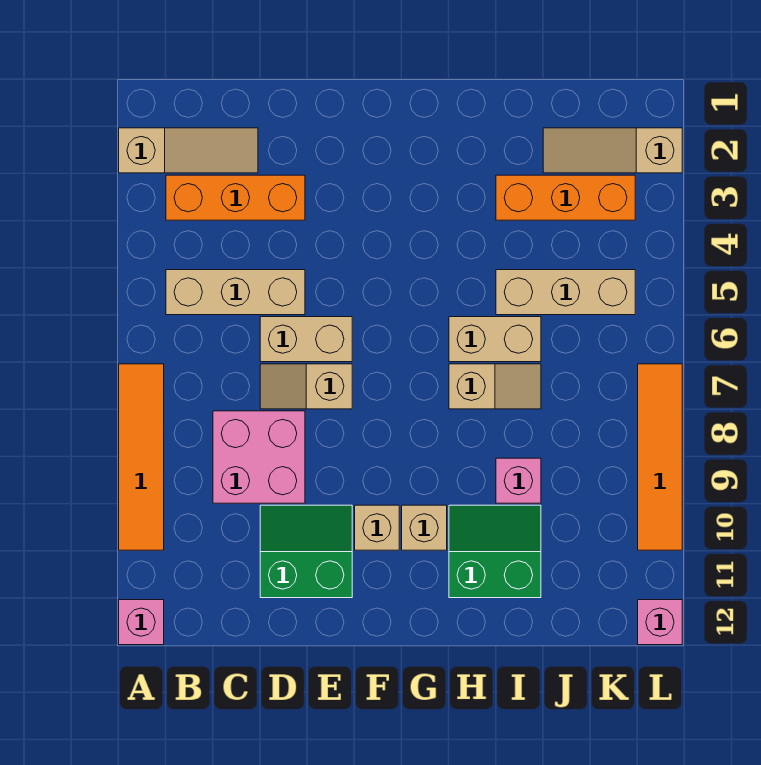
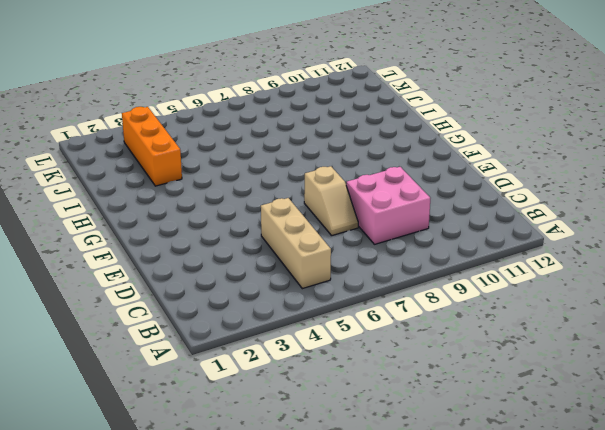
none -> tan 1x3 slope [119,128,258,173]
none -> orange 1x4 tile [119,364,164,550]
none -> pink 1x1 brick [119,600,164,645]

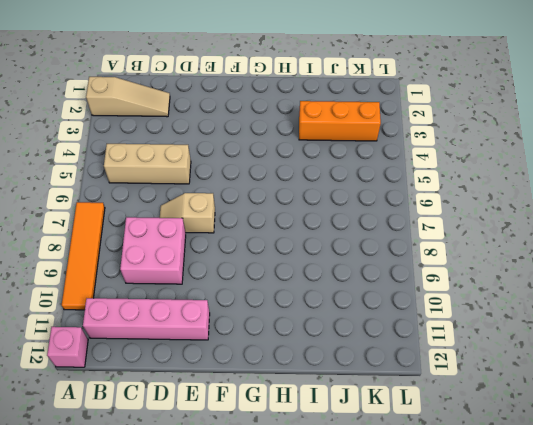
pink 1x4 brick [83,298,210,340] -> green 2x2 slope [260,505,352,598]
none -> orange 1x3 brick [166,175,305,220]
none -> tan 1x2 brick [260,317,352,362]
none -> tan 1x1 brick [355,505,399,550]

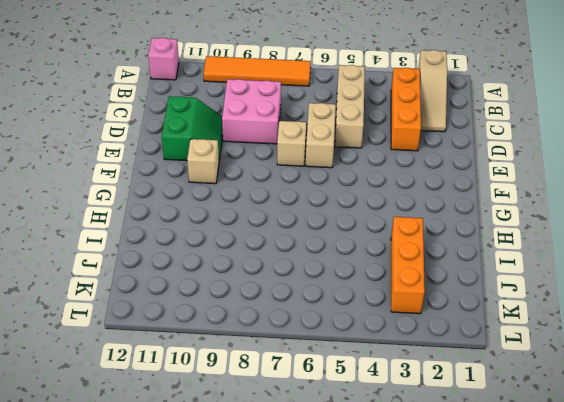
none -> tan 1x1 brick [402,505,447,550]
none -> tan 1x2 brick [449,317,541,362]
none -> tan 1x2 slope [449,364,541,409]

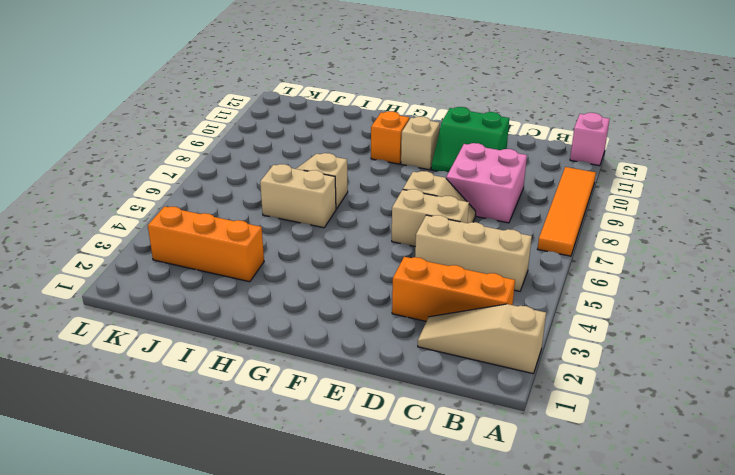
orange 1x1 brick [371,111,409,164] -> tan 1x1 brick [402,505,447,550]
none -> green 2x2 slope [449,505,541,598]
none -> tan 1x3 brick [496,270,635,315]
none -> pink 1x1 brick [496,458,541,503]

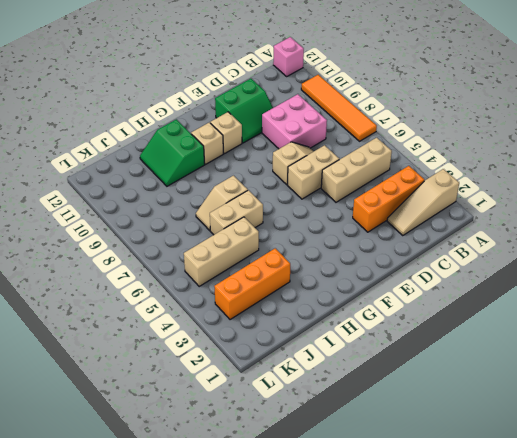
green 2x2 slope [140,119,205,186] -> green 2x2 slope turned to [449,505,541,598]
none -> pink 1x1 brick [496,458,541,503]
none -> tan 1x3 slope [543,128,682,173]
none -> orange 1x4 tile [638,364,682,550]

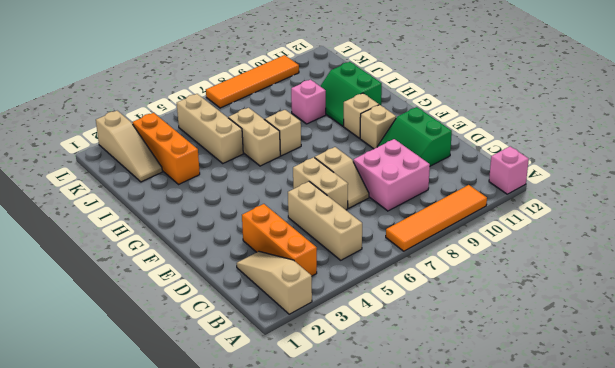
none -> pink 1x1 brick [638,600,682,645]

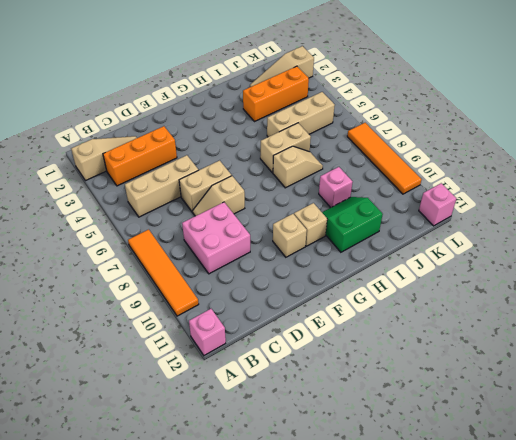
none -> green 2x2 slope [260,505,352,598]

